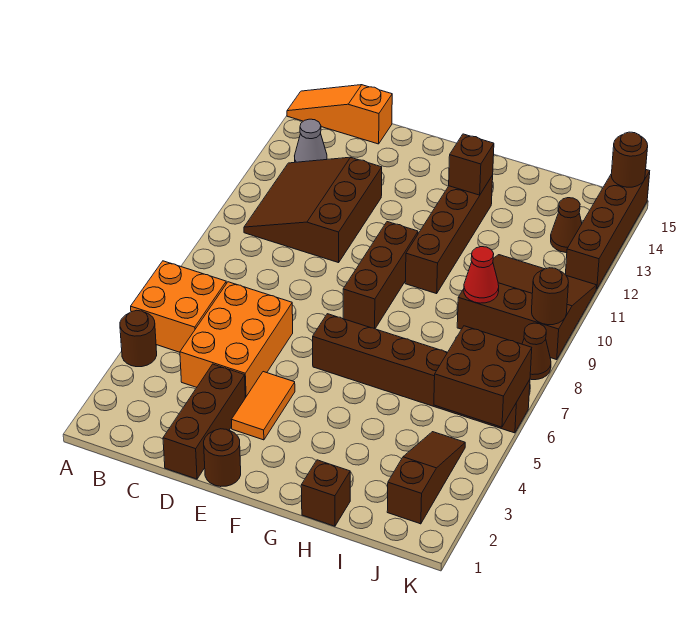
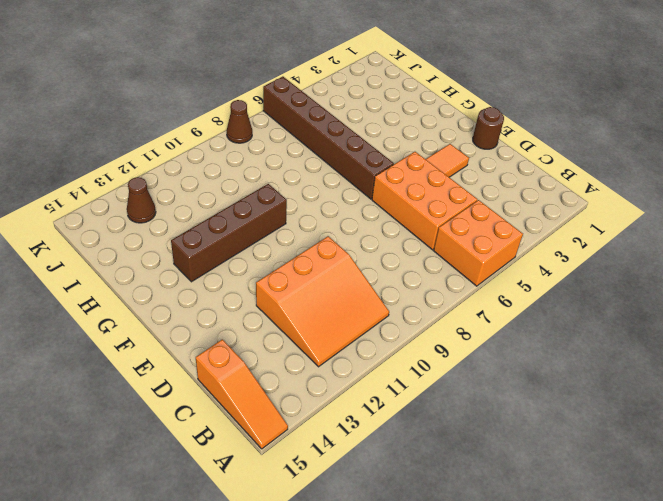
orange 3x3 slope [256,236,389,367] -> brown 3x3 slope [244,157,382,263]
orange 2x3 brick [372,152,477,250] -> orange 2x3 brick turned to [180,282,293,398]
none -> brown 1x1 round brick [120,310,157,367]
none -> grey 1x1 cone [295,119,327,162]
none -> brown 1x3 brick [163,364,245,479]

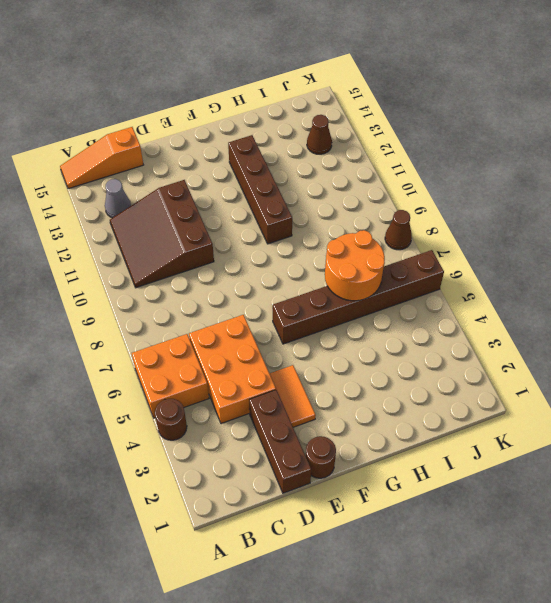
orange 2x2 round brick [325,230,385,301] -> none
none -> brown 1x3 brick [343,222,418,328]
none -> brown 1x1 brick [301,460,350,526]
none -> brown 3x3 slope [457,255,597,360]

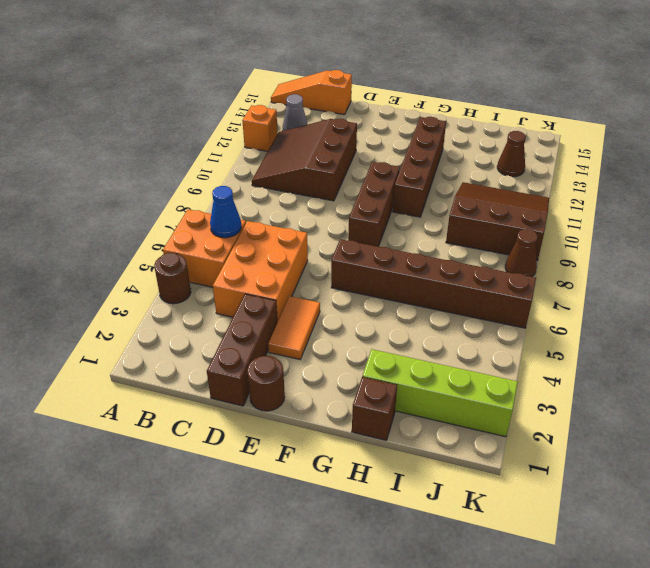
orange 1x1 brick [242,105,278,151] -> none
blue 1x1 cone [210,186,241,238] -> none
lime 1x4 brick [363,349,518,437] -> brown 1x3 slope [387,432,465,524]
none -> brown 1x4 brick [565,170,650,289]
none -> brown 1x1 brick [449,134,494,195]
none -> red 1x1 cone [464,247,499,303]

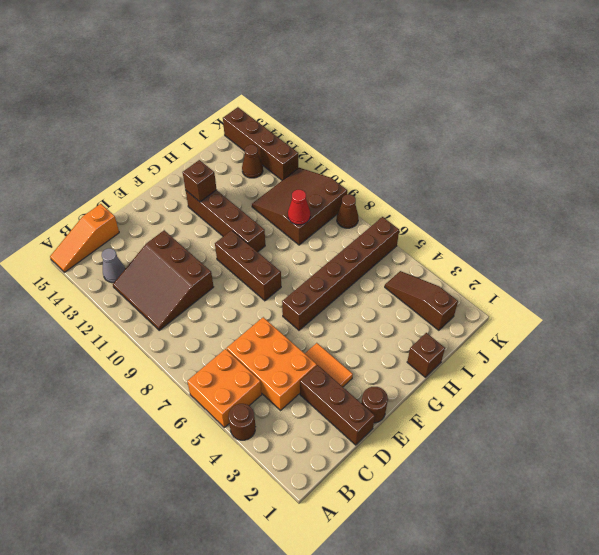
none -> brown 2x2 brick [434,326,532,427]
none -> brown 1x1 round brick [532,268,568,325]
none -> brown 1x1 round brick [611,132,648,187]

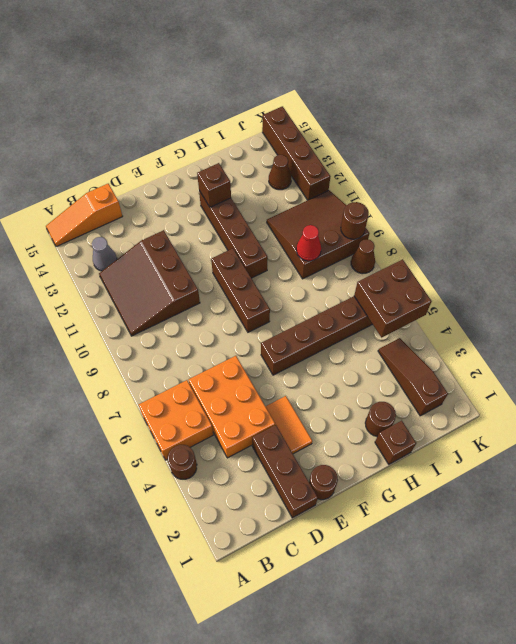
brown 1x1 round brick [365,402,396,436] -> brown 1x1 round brick moved to [611,132,648,187]

